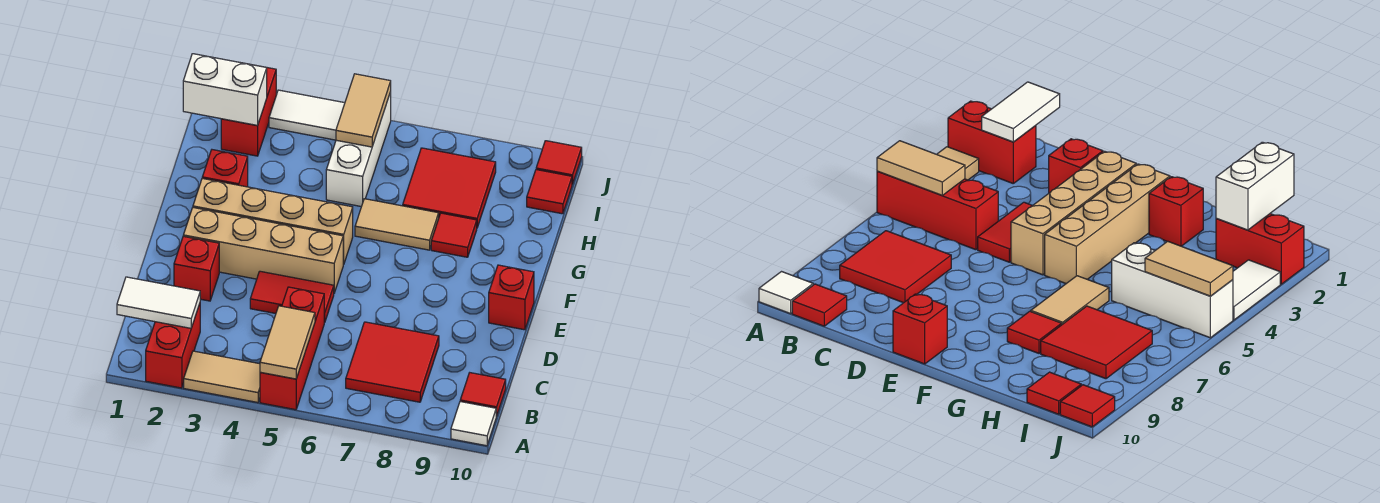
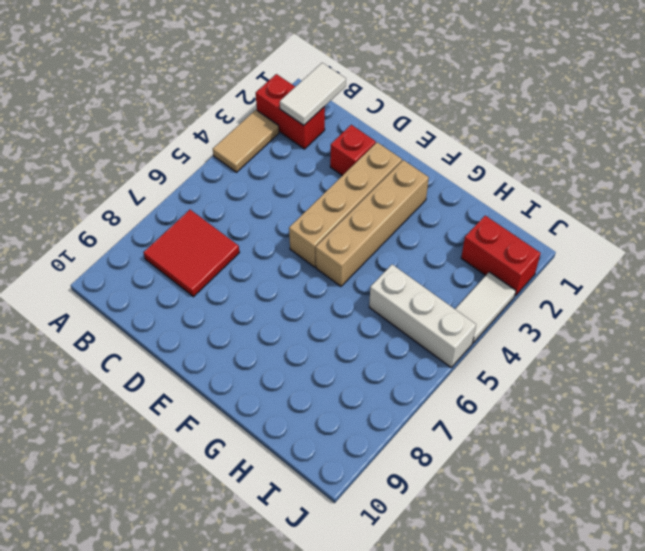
none -> red 1x3 brick [260,287,325,410]
none -> white 1x1 tile [451,402,496,446]
none -> red 1x1 tile [460,373,506,416]

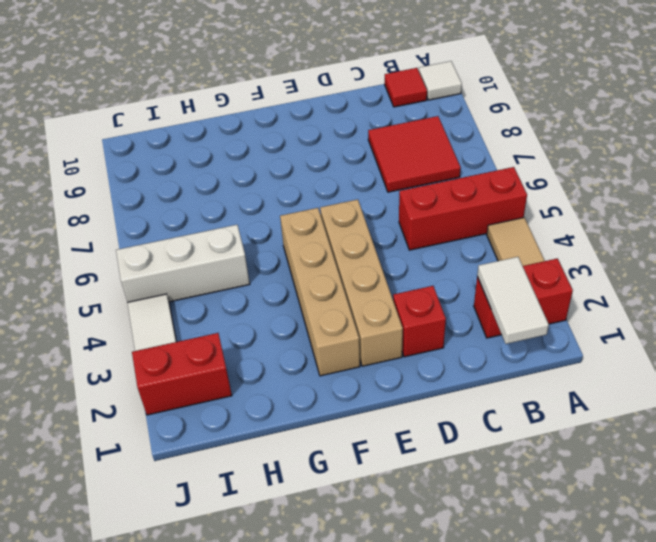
none -> red 1x2 tile [250,271,334,322]
none -> red 1x1 brick [489,265,534,330]
none -> red 1x1 brick [202,150,248,187]

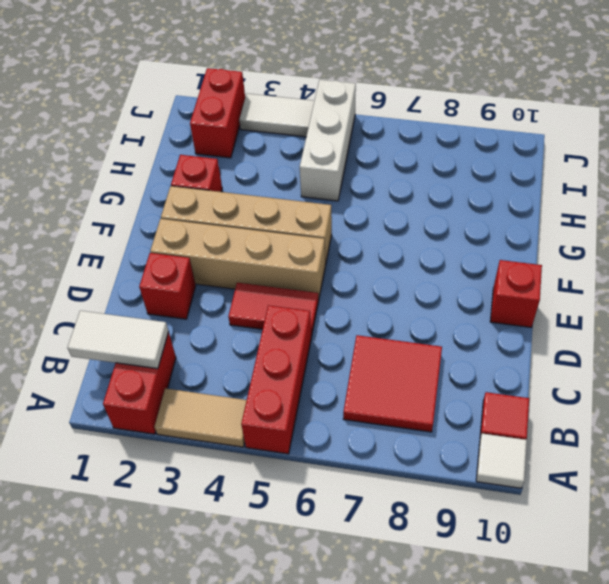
none -> tan 1x2 tile [355,199,439,250]
none -> red 1x1 tile [431,213,477,257]
none -> red 2x2 tile [403,148,496,227]

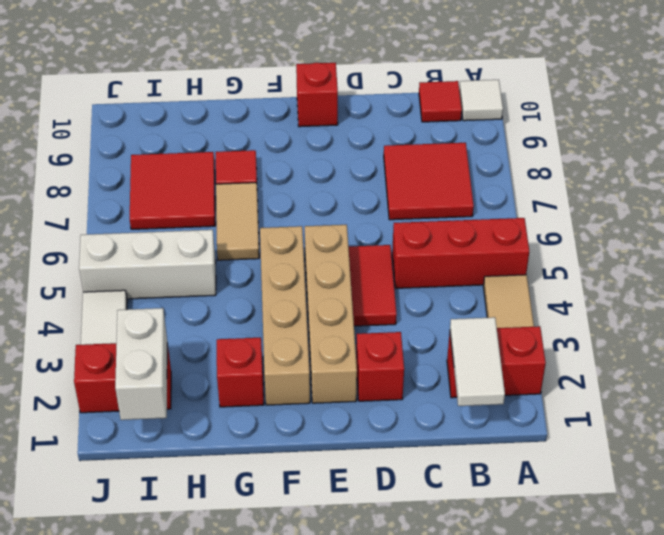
none -> red 1x1 tile [527,170,572,214]
none -> red 1x1 tile [536,141,582,185]
none -> tan 1x2 tile [260,306,315,379]

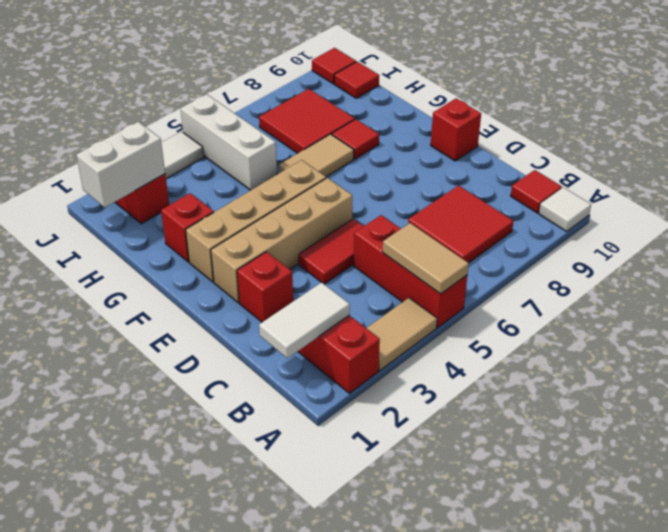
none -> tan 1x2 tile [336,74,391,147]

